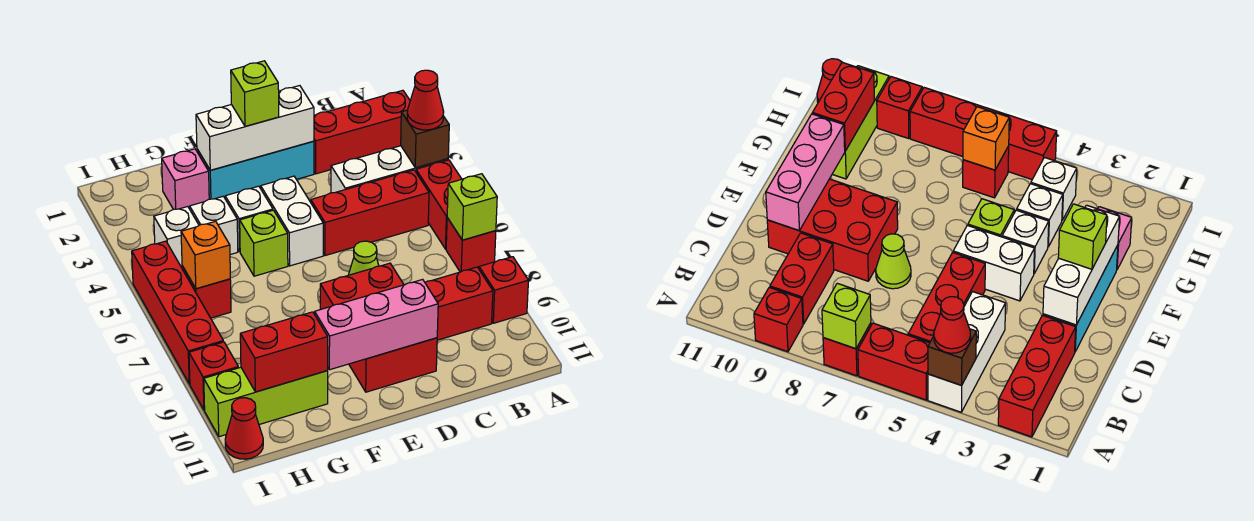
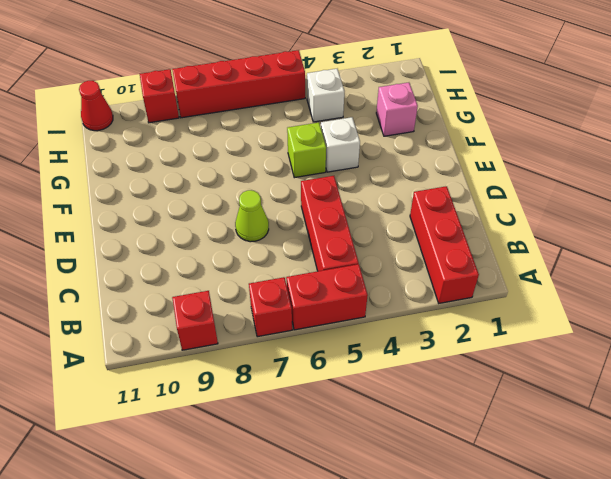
none -> white 1x3 brick [331,146,448,193]
none -> red 1x2 brick [425,267,493,340]
none -> cyan 1x3 brick [197,141,314,199]

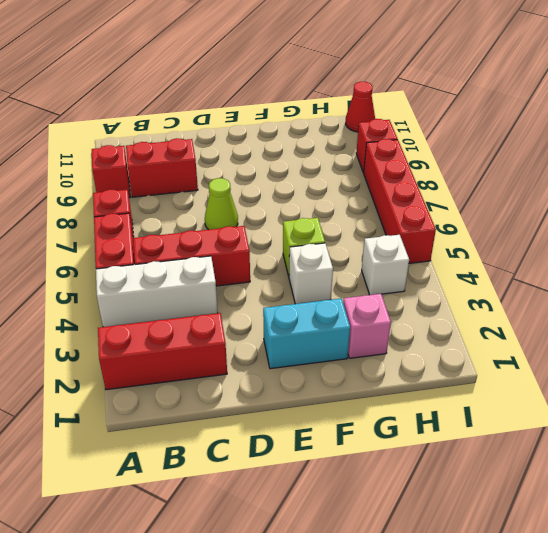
cyan 1x2 brick [263,298,350,369] -> cyan 1x3 brick [197,141,314,199]
none -> red 2x3 brick [320,263,437,392]
none -> white 1x2 brick [261,176,323,266]
none -> white 1x1 brick [190,196,238,255]

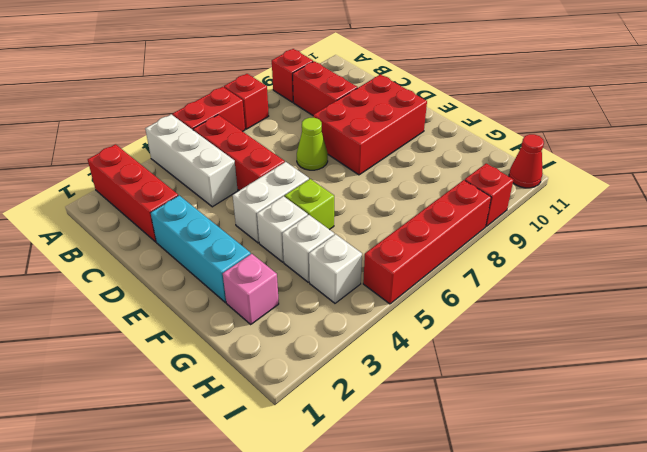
none -> lime 1x3 brick [204,367,328,437]
none -> red 1x1 brick [182,266,231,318]
none -> brown 1x1 brick [401,110,449,168]

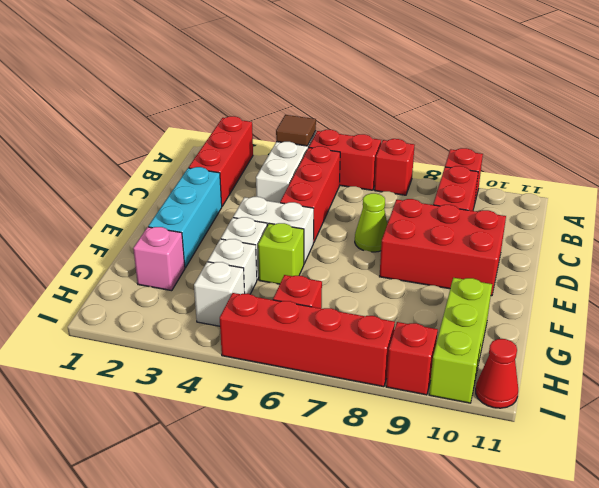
brown 1x1 tile [276,115,316,146] -> brown 1x1 brick [401,110,449,168]
none -> lime 1x1 brick [447,174,497,240]
none -> white 1x3 brick [196,86,314,170]
none -> pink 1x3 brick [315,279,438,370]

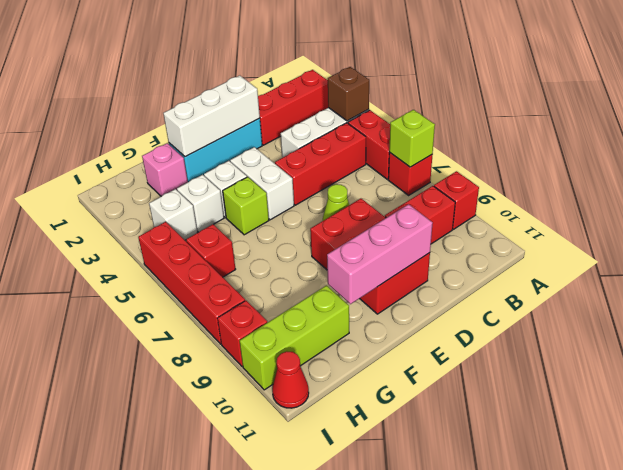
none -> red 1x2 brick [240,312,328,392]
none -> orange 1x1 brick [181,221,230,289]
none -> red 1x1 cone [407,70,444,130]

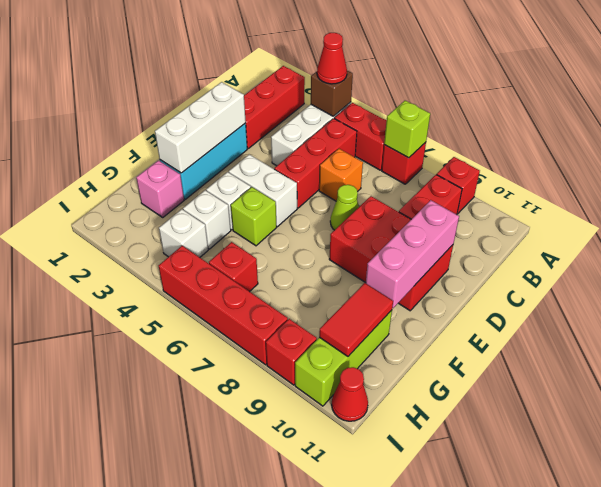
orange 1x1 brick [319,149,363,201] -> orange 1x1 brick moved to [181,221,230,289]
red 1x2 tile [319,283,393,356] -> red 1x2 brick [240,312,328,392]
none -> lime 1x1 brick [231,61,279,126]

